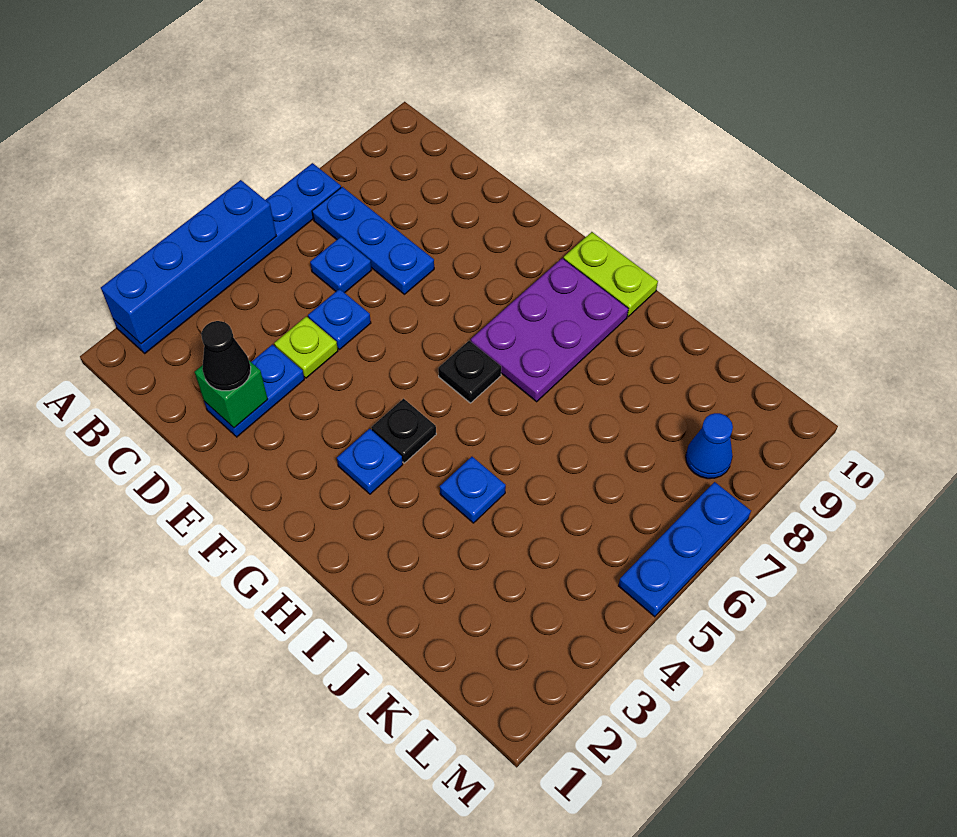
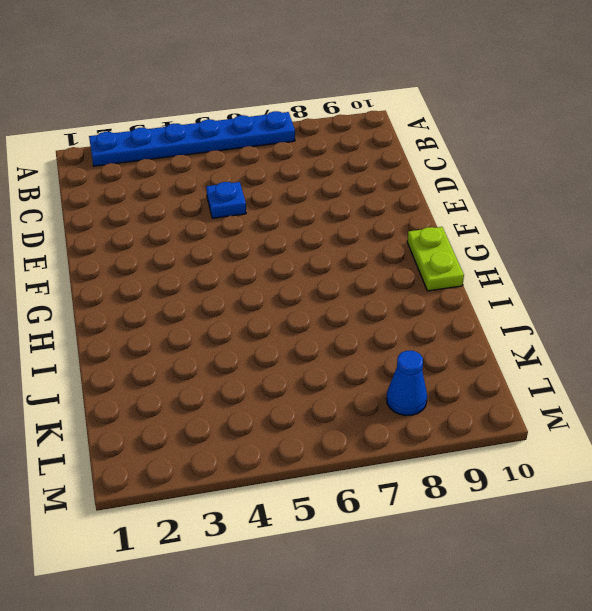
none -> blue 1x3 plate [312,187,434,294]
none -> blue 1x1 plate [310,237,372,293]
none -> blue 1x2 plate [204,345,304,437]

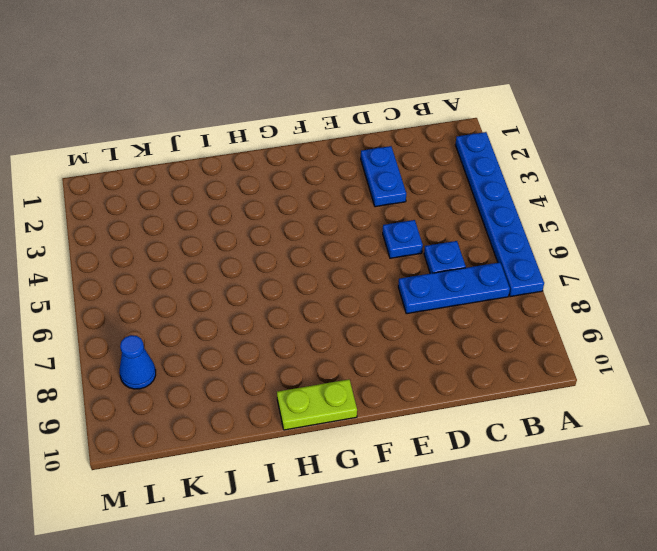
none -> lime 1x1 plate [274,316,338,378]
none -> blue 1x1 plate [337,429,403,494]
none -> black 1x1 plate [371,399,436,463]

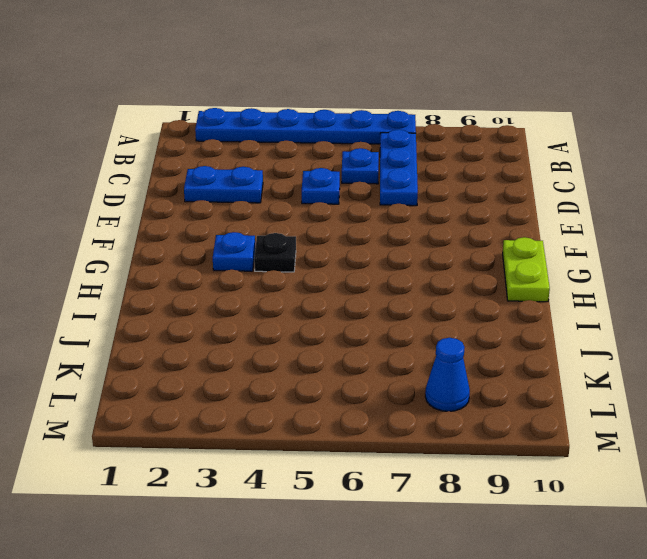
none -> lime 1x1 plate [274,316,338,378]
none -> black 1x1 plate [438,341,501,403]
none -> purple 2x3 plate [471,258,628,402]

